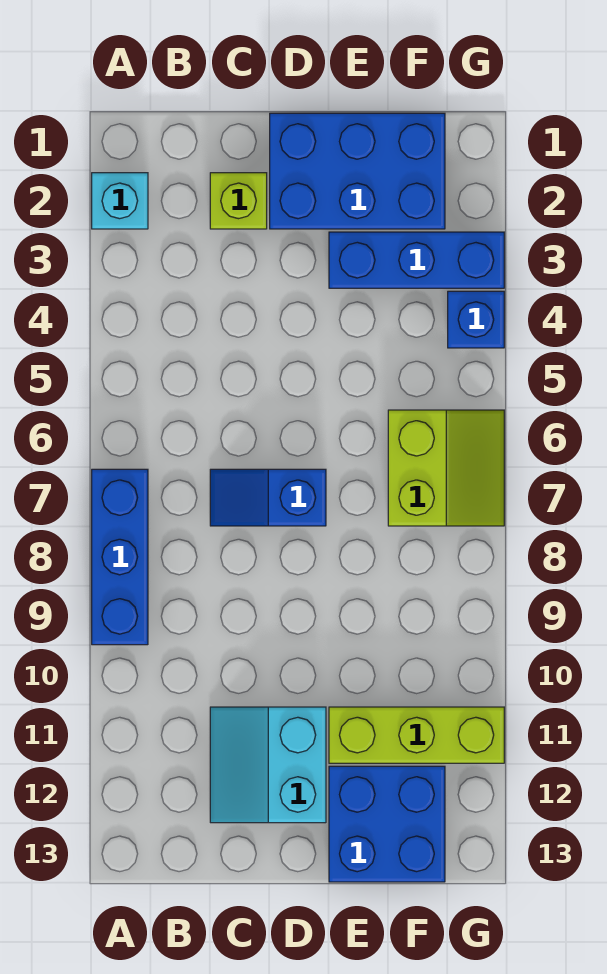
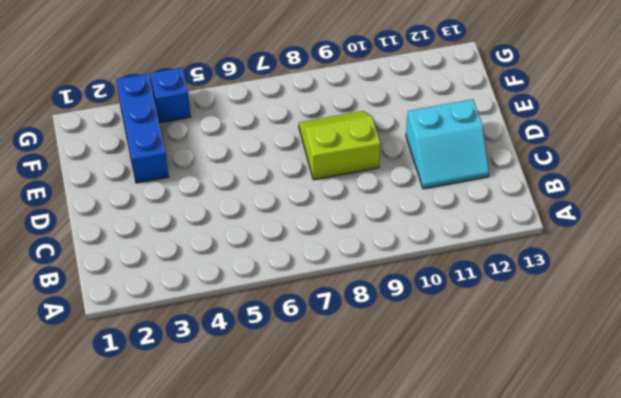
lime 2x2 slope [299,111,380,180] -> lime 2x2 slope moved to [388,410,504,526]
none -> cyan 1x1 brick [92,173,148,229]
none -> blue 1x3 brick [92,469,148,645]

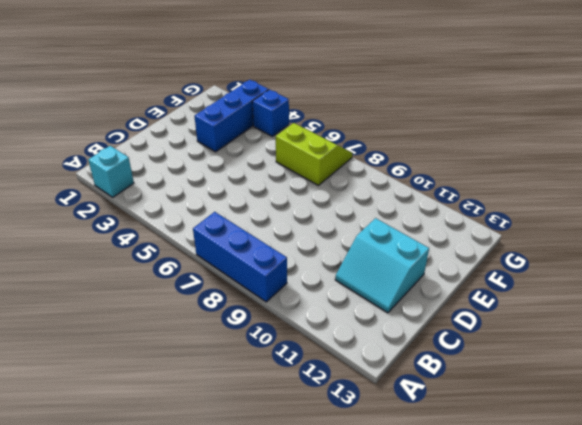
none -> lime 1x1 brick [210,173,267,229]
none -> blue 1x2 slope [210,469,326,526]

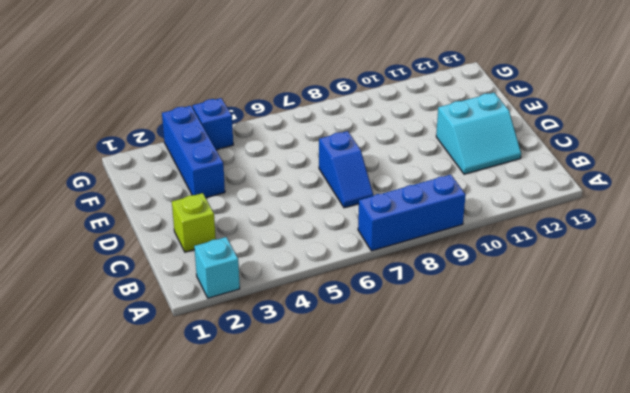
none -> blue 2x3 brick [270,113,445,229]
none -> lime 1x3 brick [329,707,504,763]

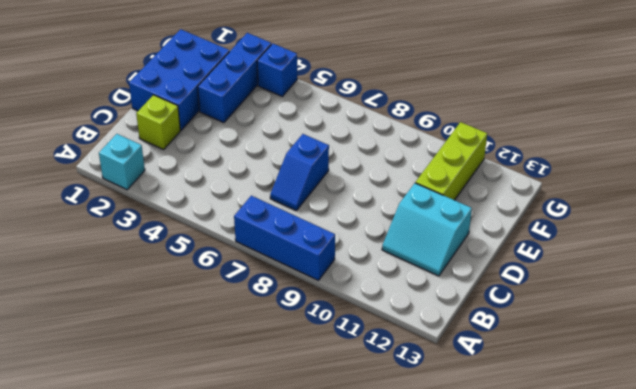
none -> blue 2x2 brick [329,766,445,882]
none -> lime 2x2 slope [388,410,504,526]

